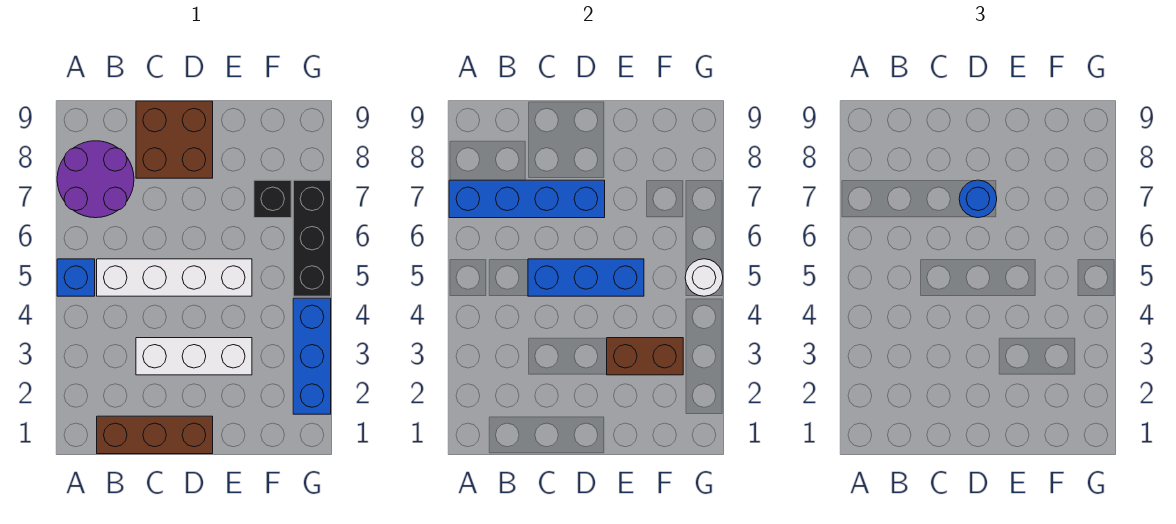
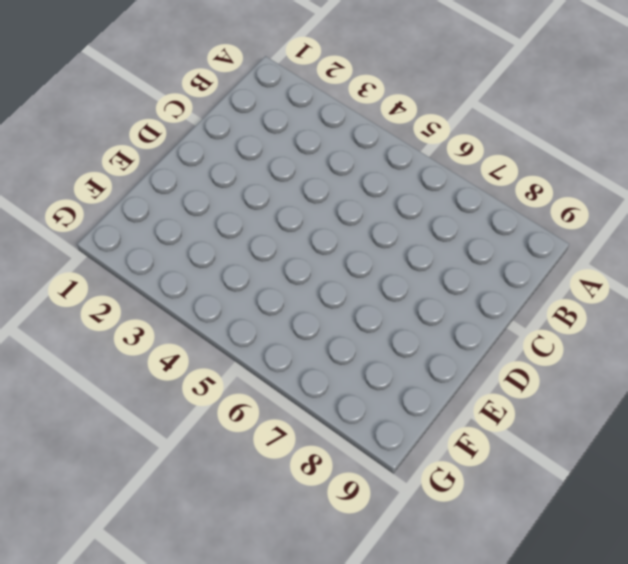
none -> blue 1x1 brick [57,259,95,296]
none -> purple 2x2 round brick [57,141,134,218]
none -> brown 1x3 brick [97,416,213,454]

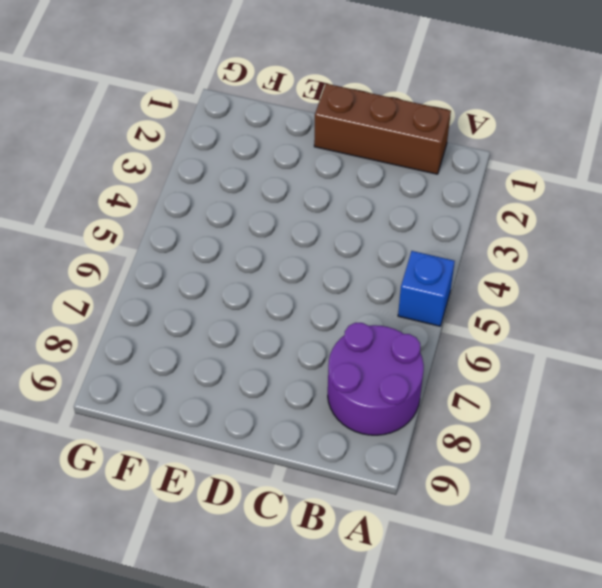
none -> white 1x4 brick [97,259,252,296]
none -> white 1x3 brick [136,338,252,375]
none -> brown 2x2 brick [136,101,213,178]

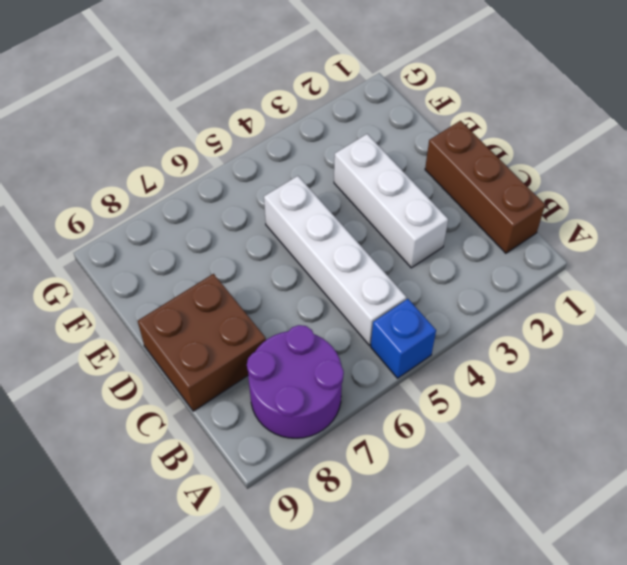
none -> black 1x1 brick [254,180,291,218]
none -> blue 1x3 brick [293,298,331,414]
none -> black 1x3 brick [293,180,331,296]

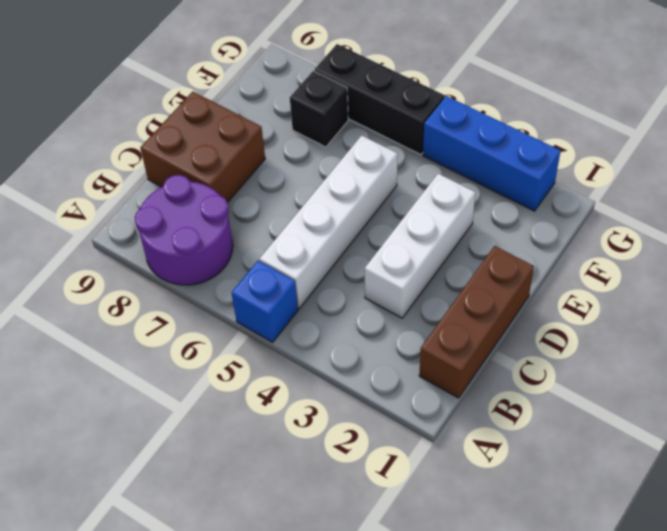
none -> blue 1x4 brick [449,180,605,218]
none -> blue 1x3 brick [528,259,644,296]
none -> brown 1x2 brick [607,338,683,375]

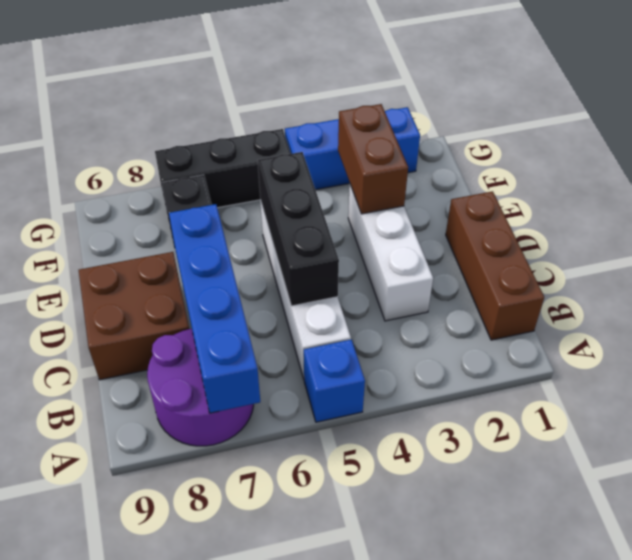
black 1x3 brick [258,152,339,306] -> blue 1x3 brick [528,259,644,296]
none -> white 1x1 round brick [685,259,723,296]
none -> blue 1x1 round brick [959,180,997,218]

